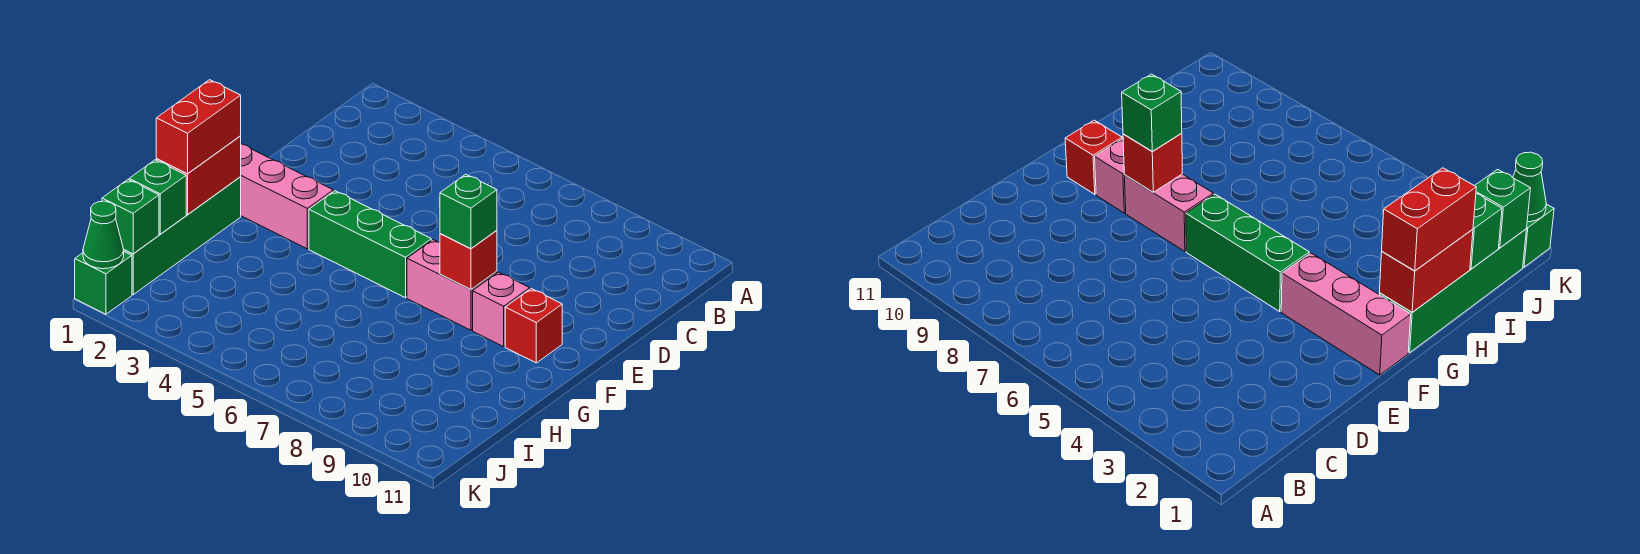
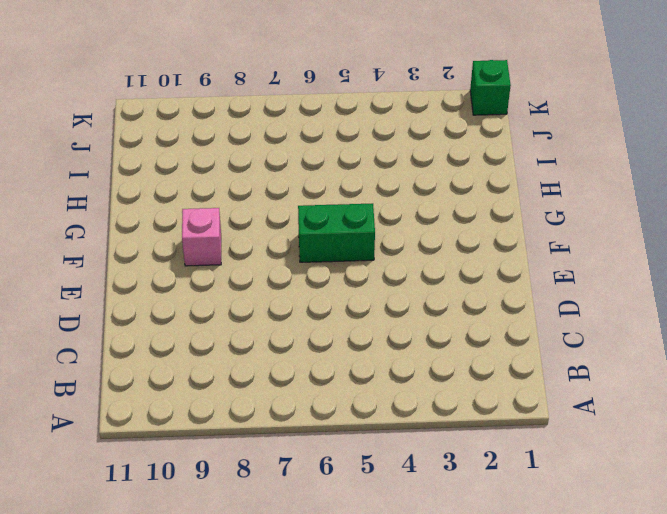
green 1x2 brick [298,203,375,262] -> green 1x3 brick [309,191,431,298]
none -> pink 1x3 brick [241,144,333,249]
none -> pink 1x2 brick [407,240,497,330]
none -> red 1x1 brick [505,289,562,363]

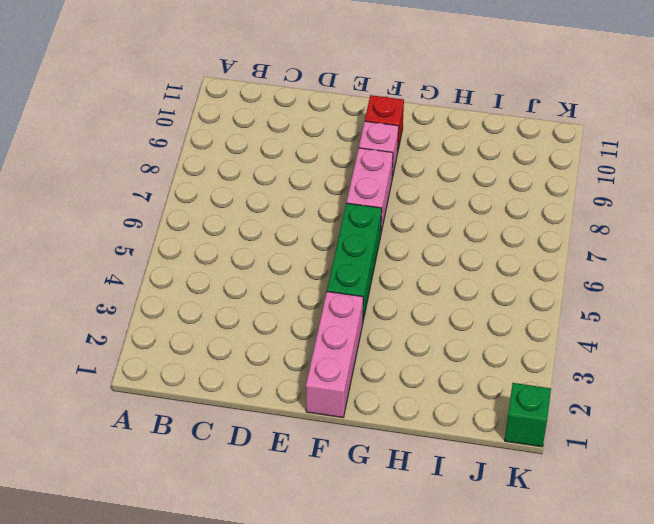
none -> green 1x4 brick [124,177,241,295]
none -> red 1x1 brick [440,230,497,290]
none -> red 1x2 brick [156,136,241,215]

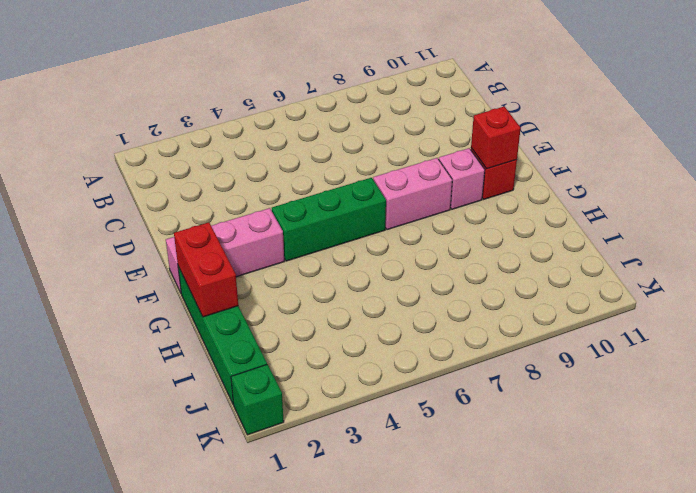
red 1x1 brick [471,107,521,169] -> red 1x1 brick moved to [440,230,497,290]
none -> green 1x1 brick [129,160,186,234]
none -> green 1x1 brick [102,180,159,254]
none -> green 1x1 cone [83,201,124,269]

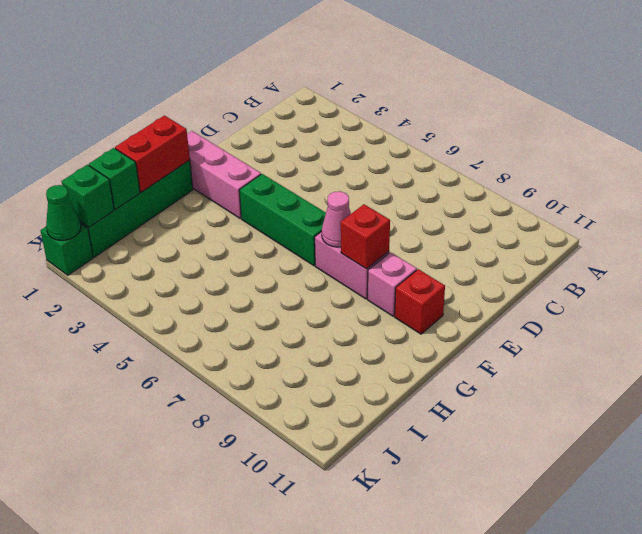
pink 1x1 cone [322,191,351,247] -> none
none -> green 1x1 brick [440,174,497,249]
none -> red 1x2 brick [156,80,241,174]

